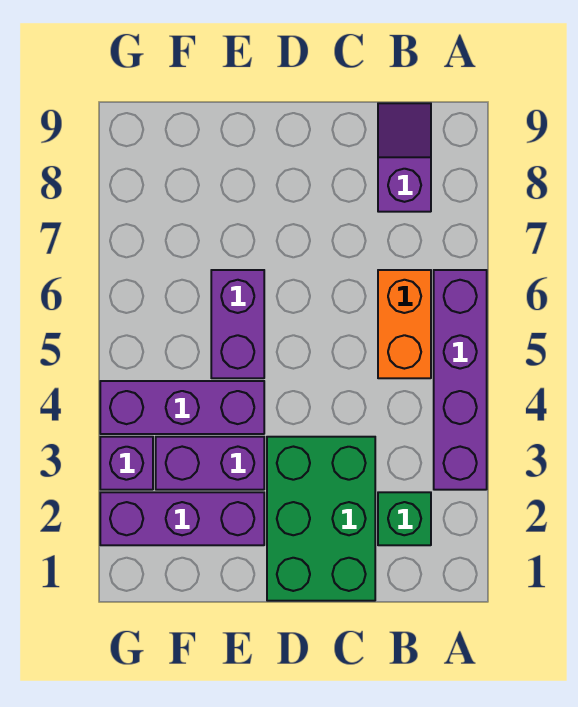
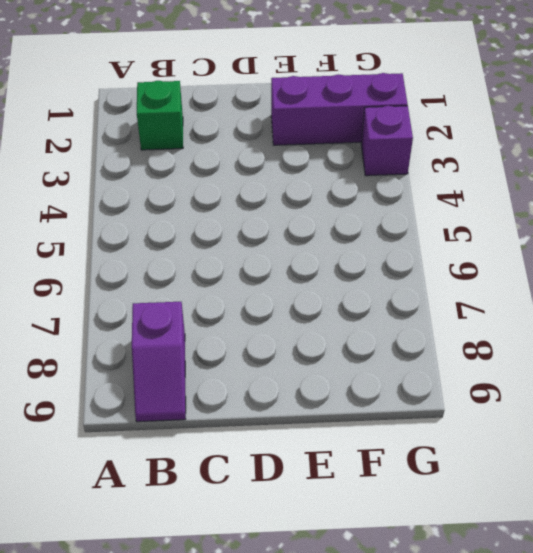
none -> purple 1x4 brick [434,270,487,490]
none -> orange 1x2 brick [378,270,431,378]

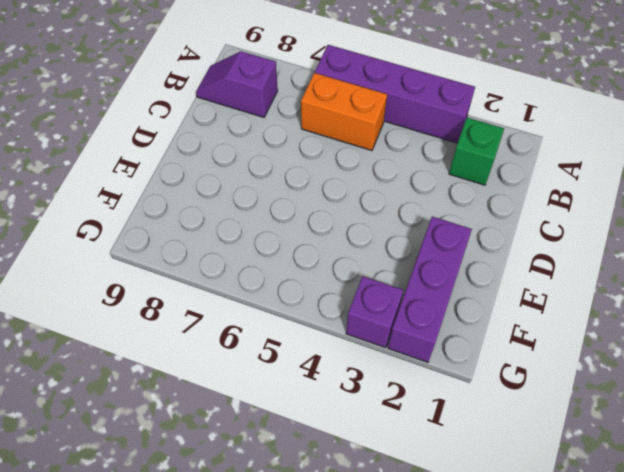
none -> green 2x3 brick [267,437,375,601]
none -> purple 1x2 brick [156,437,264,490]

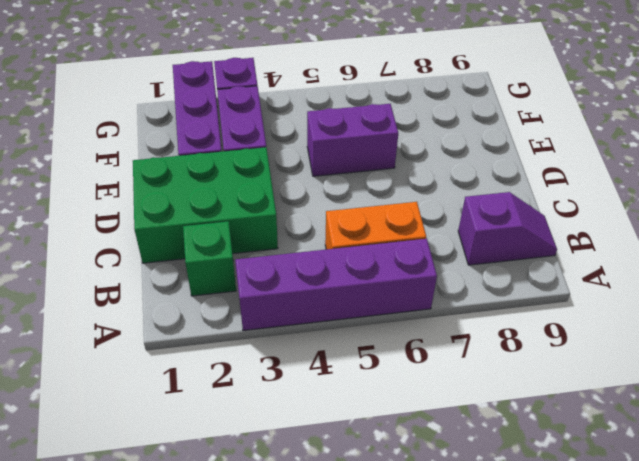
none -> purple 1x3 brick [100,381,264,434]

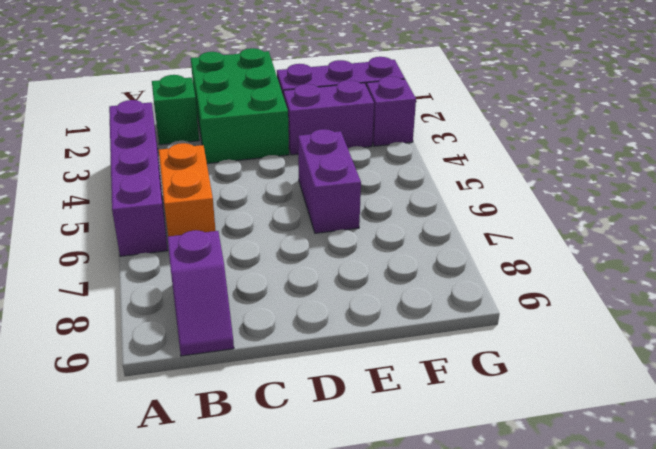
none -> purple 1x3 brick [100,381,264,434]

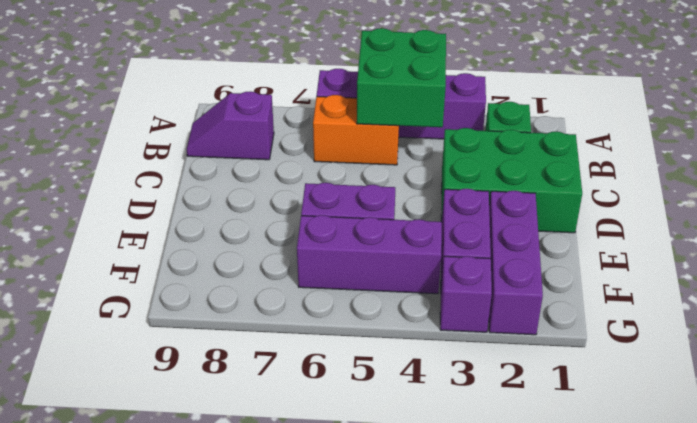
green 2x2 brick [357,28,446,127] -> none
purple 1x3 brick [297,215,442,294] -> purple 1x3 brick turned to [100,381,264,434]

